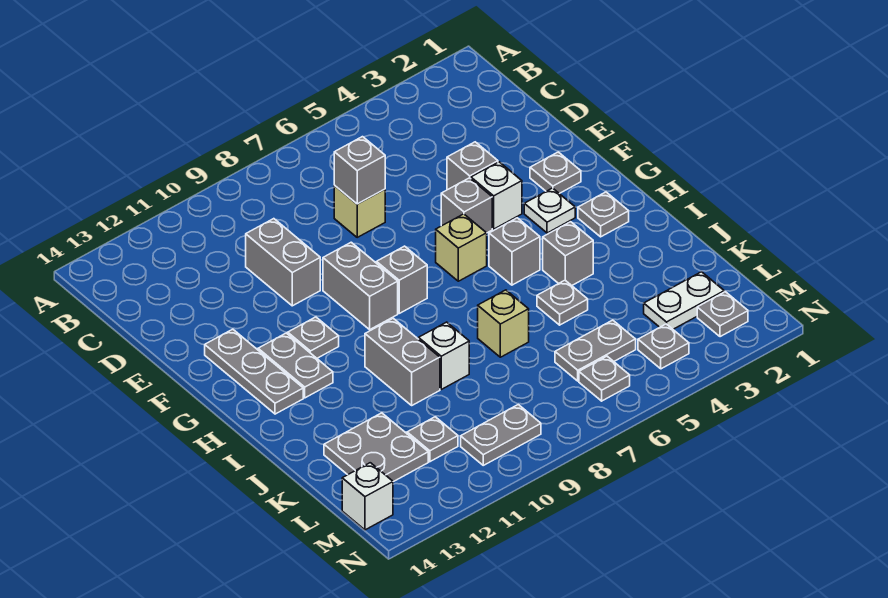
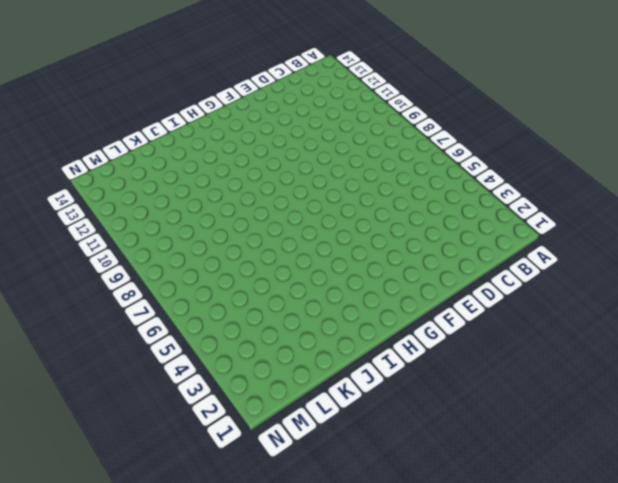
none -> tan 1x1 brick [334,186,385,237]
none -> grey 1x2 brick [246,219,320,306]
none -> grey 1x1 brick [447,142,498,190]
none -> grey 1x1 plate [530,152,581,194]

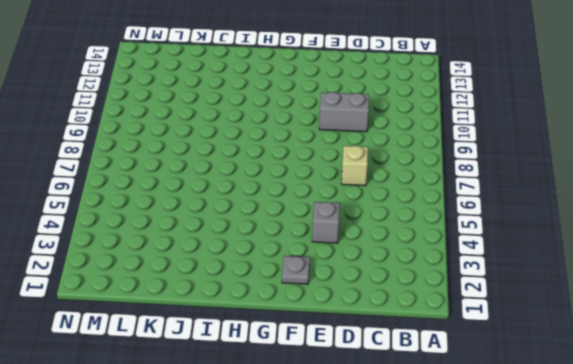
none -> white 1x1 brick [471,162,522,229]
none -> grey 1x1 brick [441,178,492,233]
none -> grey 1x2 brick [323,242,398,329]
none -> grey 1x3 plate [205,329,303,414]

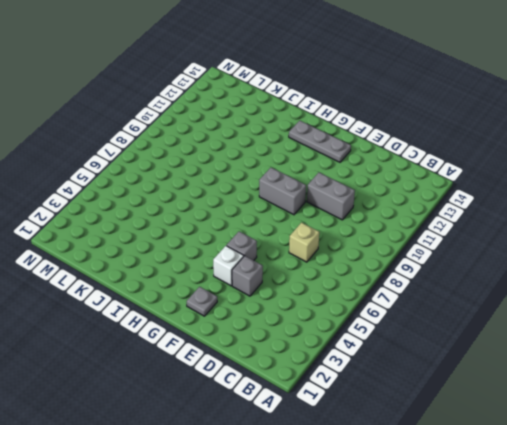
none -> white 1x1 plate [524,188,575,233]
none -> tan 1x1 brick [436,214,487,281]
none -> grey 1x1 brick [376,246,427,313]
none -> grey 1x1 plate [288,317,339,358]

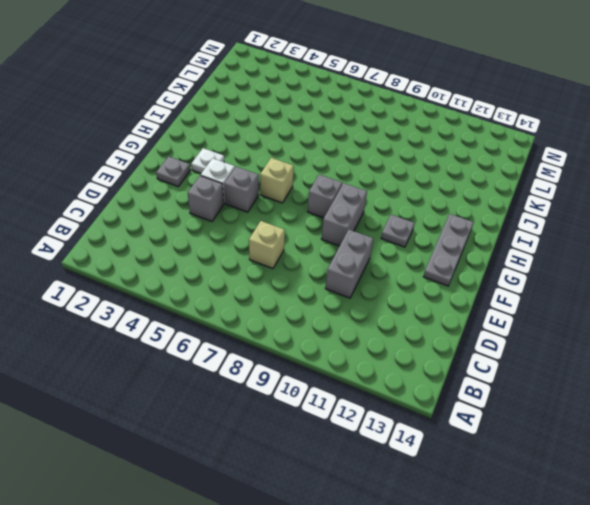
none -> grey 1x2 plate [258,333,333,398]
none -> grey 1x1 plate [578,192,629,237]
none -> grey 1x1 brick [489,218,540,285]
none -> grey 1x1 brick [543,222,593,285]

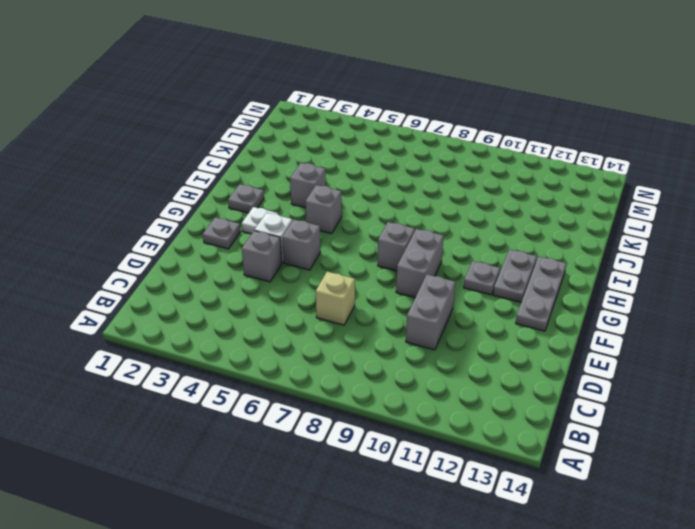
none -> tan 1x1 brick [436,214,487,281]
none -> grey 1x2 brick [365,318,440,405]
none -> grey 1x1 plate [537,280,588,325]
none -> tan 1x1 brick [478,290,529,357]

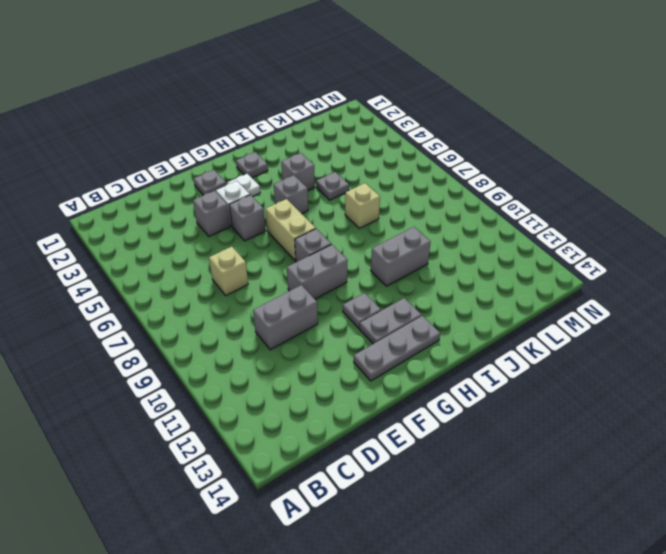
tan 1x2 brick [266,199,316,261] -> tan 1x1 brick [436,214,487,281]
none -> white 1x1 brick [419,322,469,389]
none -> grey 2x2 plate [324,413,428,482]
none -> white 1x2 plate [644,272,724,329]
none -> grey 1x2 plate [555,320,636,381]

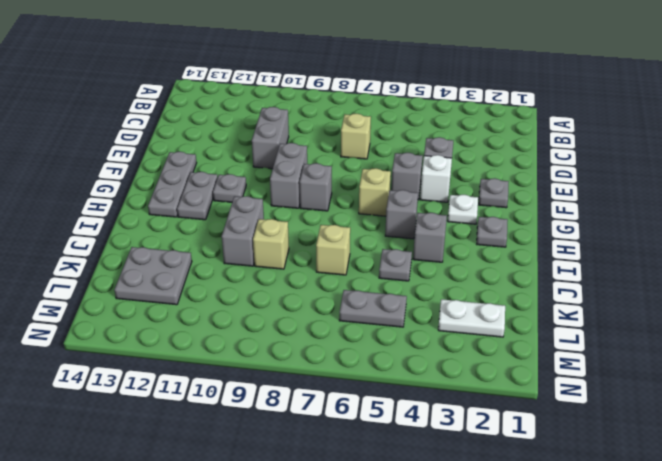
tan 1x1 brick [253,219,289,269] -> white 1x1 brick [419,322,469,389]
none -> grey 1x1 plate [407,417,458,462]
none -> grey 1x1 plate [697,292,748,337]
none -> grey 1x1 plate [638,324,689,369]
none -> grey 1x1 plate [579,356,630,401]

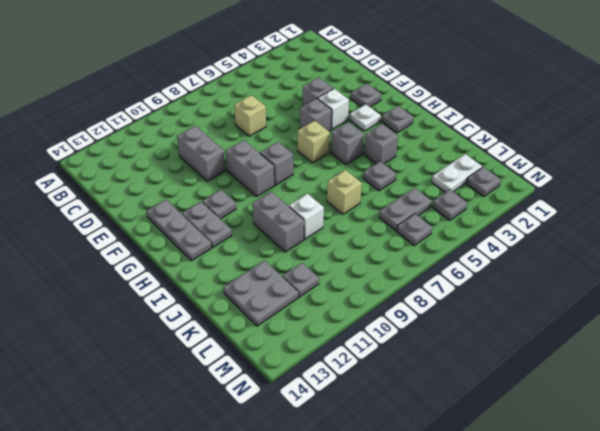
none -> grey 1x2 plate [461,405,541,465]
none -> white 1x1 brick [342,463,393,530]
none -> grey 1x1 brick [334,137,385,204]

